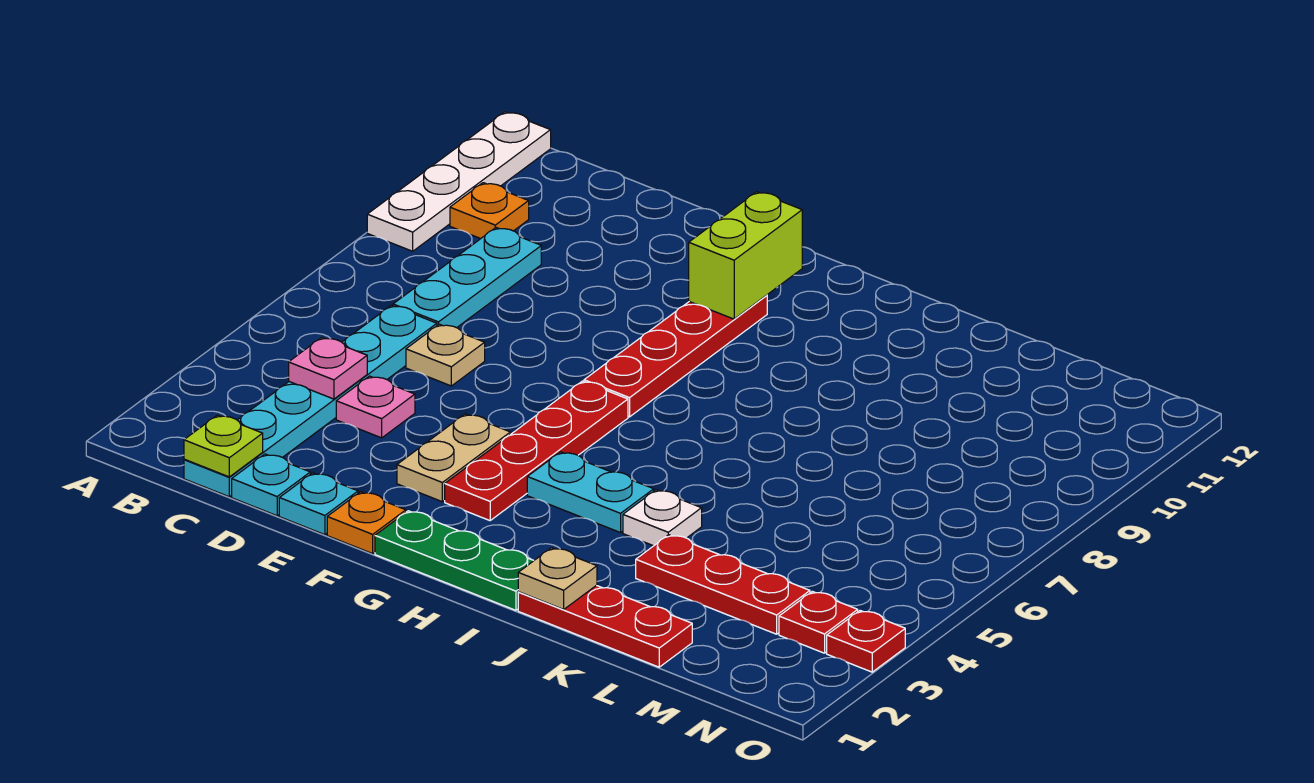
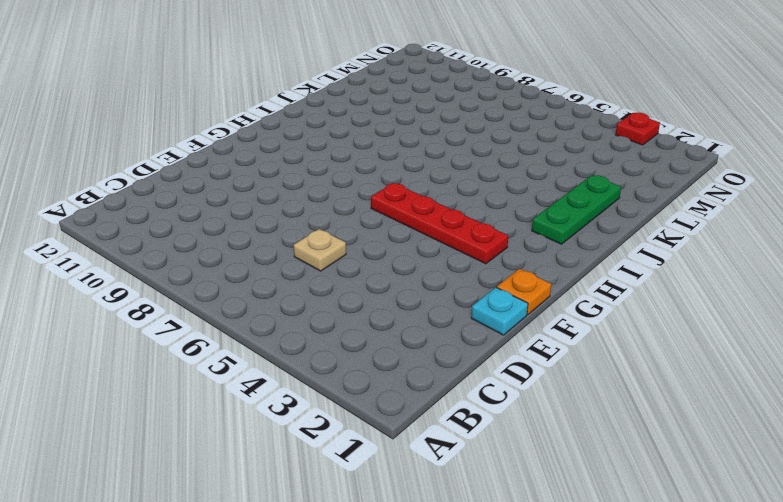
green 1x3 plate [532,175,621,244] -> green 1x3 plate moved to [375,511,534,610]
none -> white 1x4 plate [367,112,551,251]
none -> orange 1x1 plate [450,183,529,239]
none -> cyan 1x6 plate [184,305,437,497]

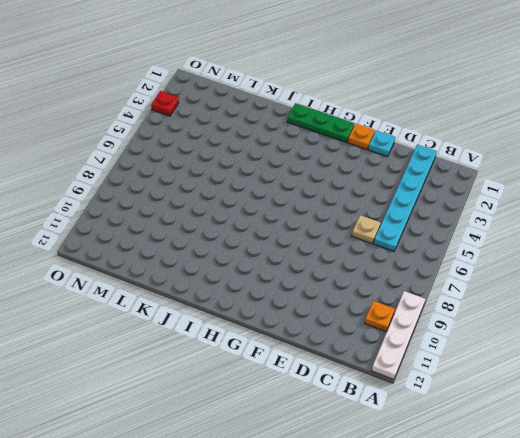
none -> cyan 1x3 plate [393,228,541,328]
none -> cyan 1x1 plate [232,454,310,516]
none -> pink 1x1 plate [336,376,415,438]

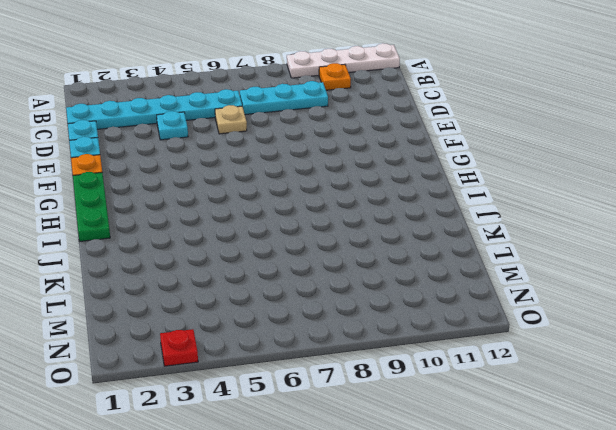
cyan 1x1 plate [157,111,188,140] -> pink 1x1 plate [336,376,415,438]
none -> tan 1x2 plate [397,414,510,502]
none -> red 1x4 plate [445,381,628,521]
none -> red 1x4 plate [584,295,767,417]

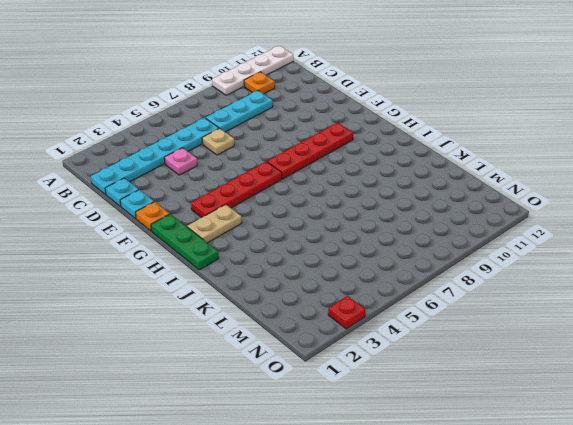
tan 1x2 plate [187,204,242,243] -> tan 1x2 plate moved to [397,414,510,502]
none -> cyan 1x2 plate [527,452,654,533]
none -> red 1x3 plate [518,585,692,667]
none -> white 1x1 plate [623,490,702,546]

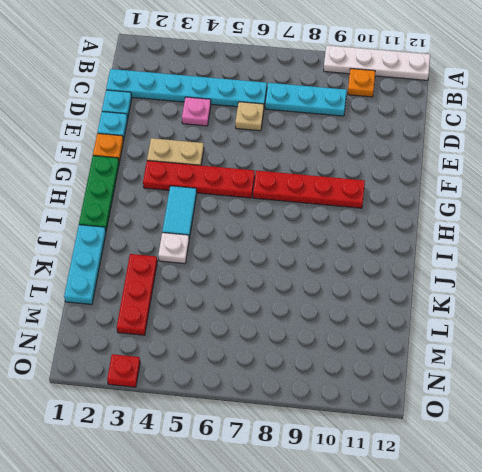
cyan 1x2 tile [162,186,197,239] -> cyan 1x2 plate [527,452,654,533]
cyan 1x3 plate [64,225,106,304] -> red 1x3 plate [518,585,692,667]
none -> red 1x1 plate [779,591,858,653]
none -> lime 1x1 plate [184,415,263,477]
none -> pink 1x1 plate [289,337,367,399]

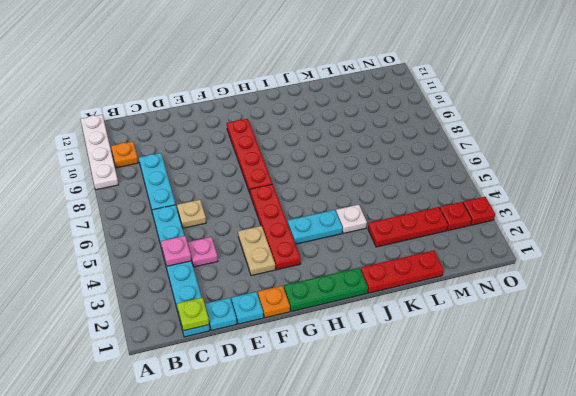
none -> lime 1x2 brick [689,192,802,319]
none -> tan 1x1 plate [518,548,597,609]

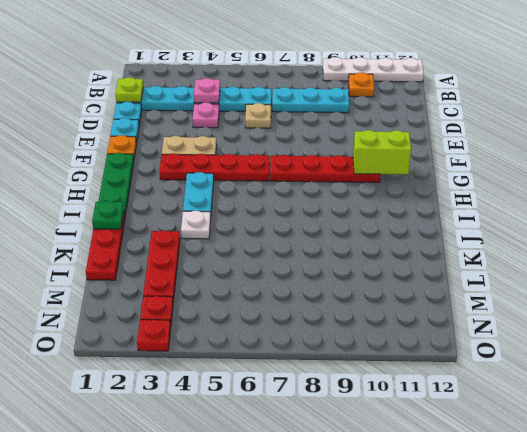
green 1x1 plate [92,201,124,229] -> tan 1x1 plate [518,548,597,609]

